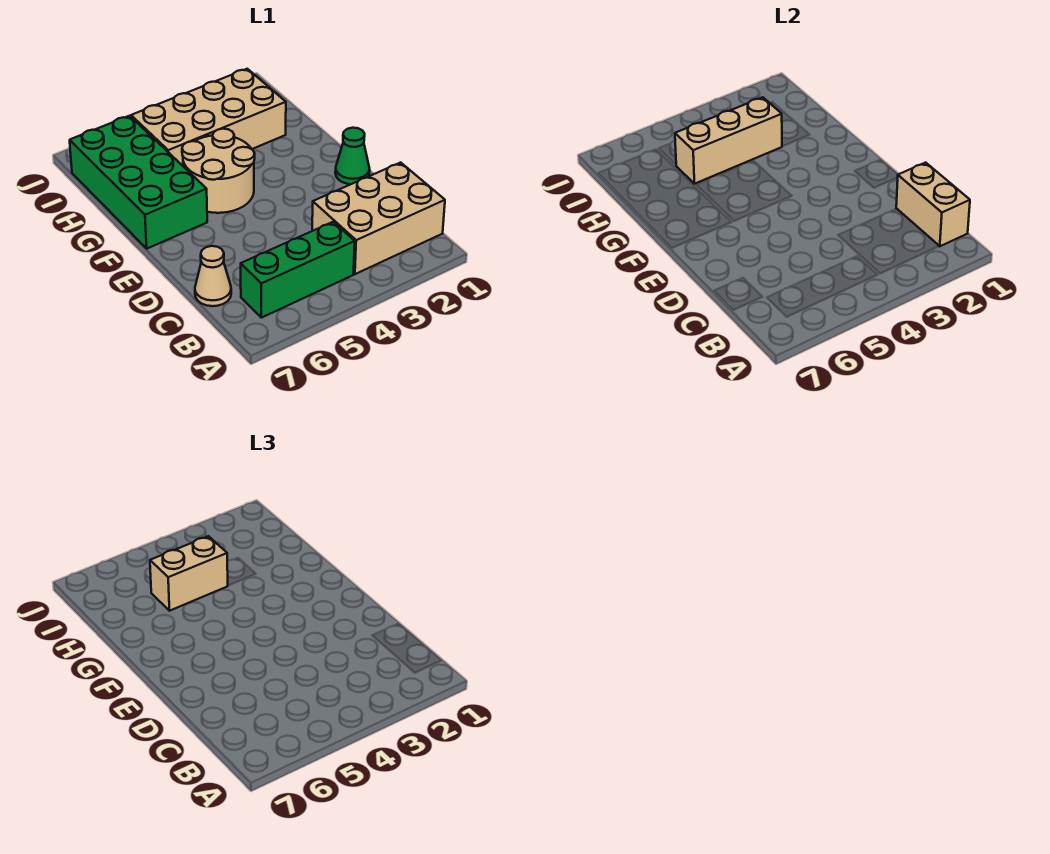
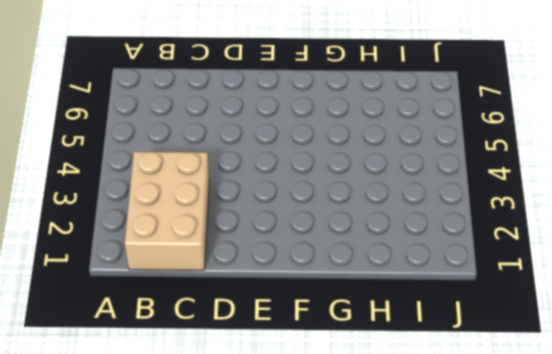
none -> green 1x3 brick [241,222,355,318]
none -> tan 1x1 cone [195,246,231,306]

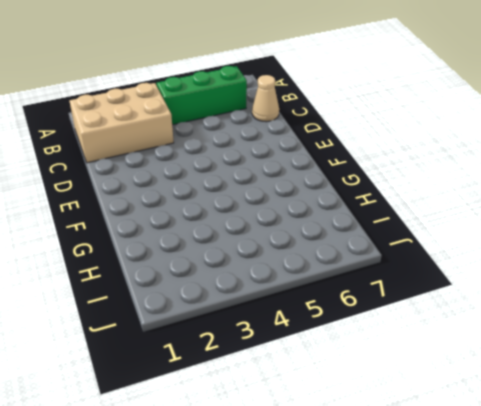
none -> green 1x1 cone [335,128,370,184]
none -> tan 2x2 round brick [182,129,255,213]

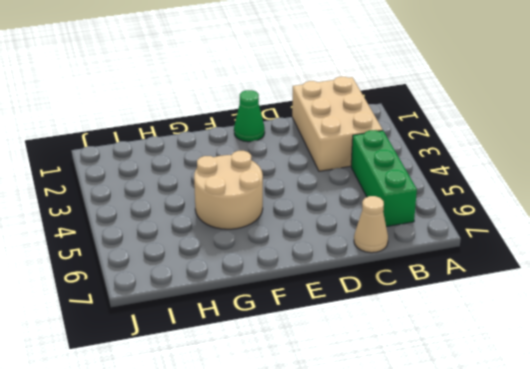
none -> green 2x4 brick [70,116,207,249]
none -> tan 2x4 brick [131,69,286,166]

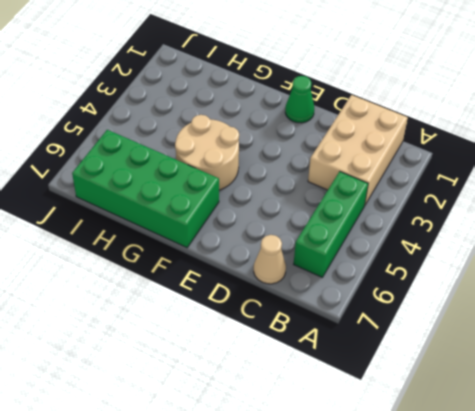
none -> tan 2x4 brick [131,69,286,166]
none -> tan 1x2 brick [896,163,970,246]

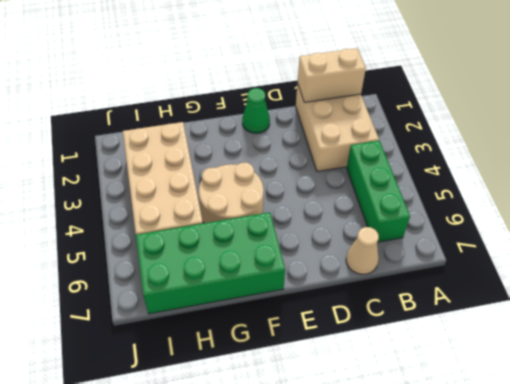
none -> tan 1x3 brick [675,97,782,184]
none -> tan 1x2 brick [150,536,228,611]

